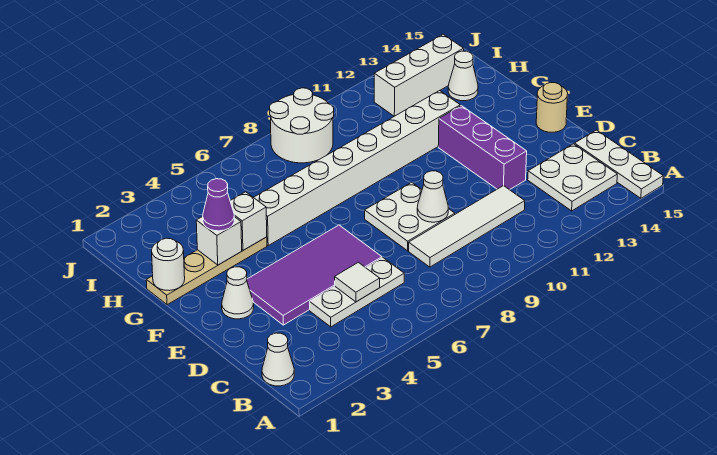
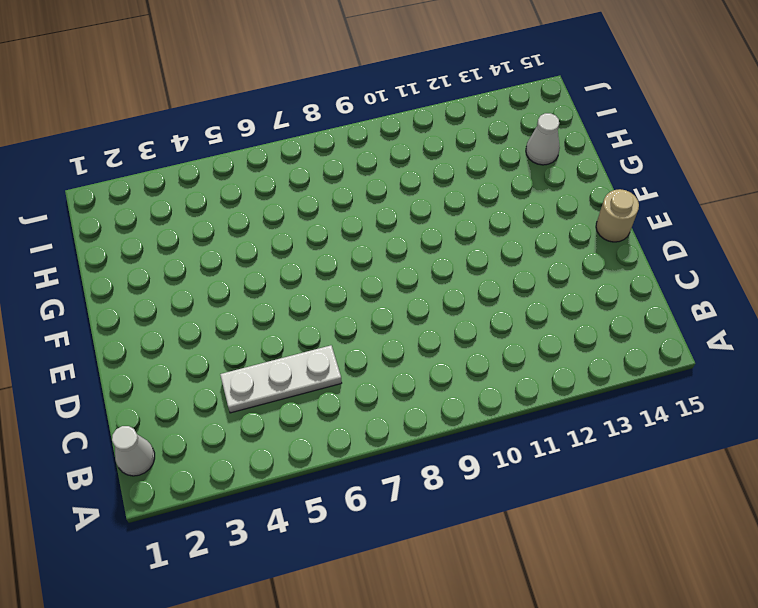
none -> white 1x3 plate [575,130,663,198]
none -> white 2x2 plate [528,144,617,211]
none -> white 1x4 tile [409,186,525,267]

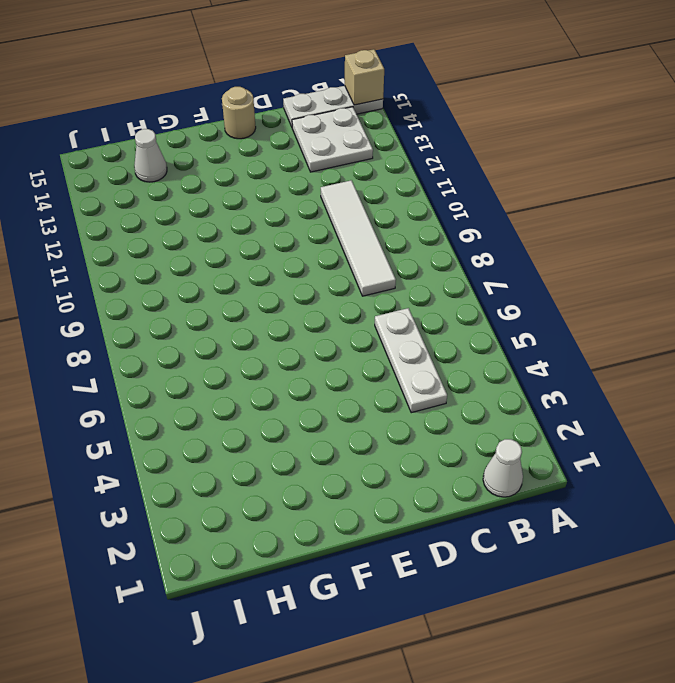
tan 1x1 brick [345,49,384,105] -> none
none -> purple 2x4 tile [247,225,382,325]
none -> white 2x2 plate [365,182,455,251]
none -> purple 1x3 brick [438,106,527,190]

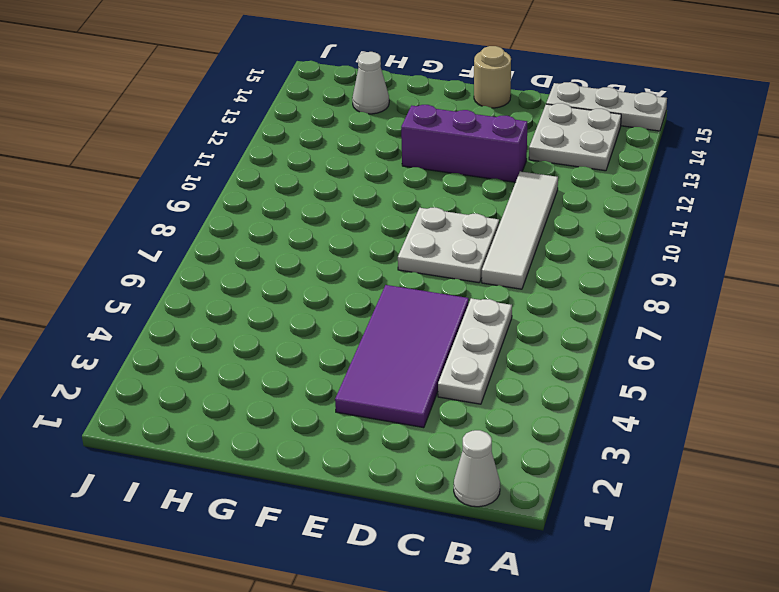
none -> white 1x1 cone [222,267,254,319]
none -> tan 1x4 plate [146,237,267,305]
none -> white 1x8 brick [254,91,460,245]

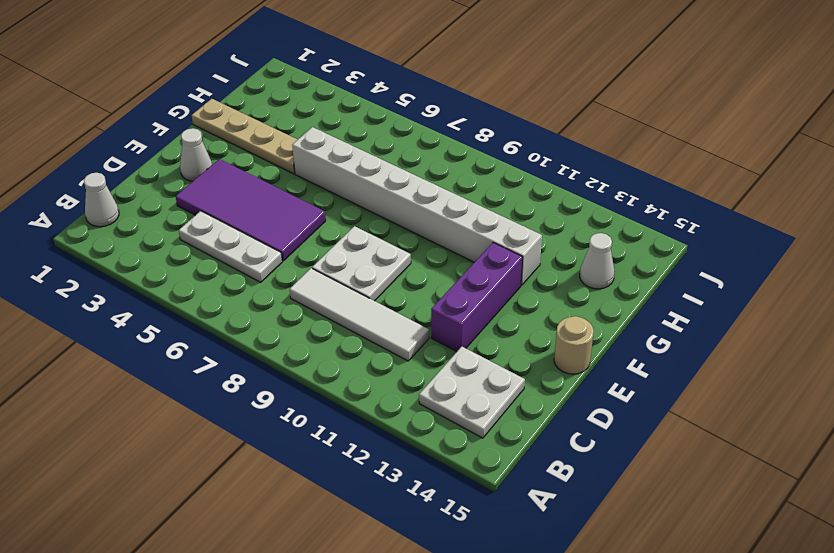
none -> white 1x3 plate [575,130,663,198]
none -> white 2x2 round brick [270,88,334,163]
none -> white 1x3 brick [374,34,464,116]

